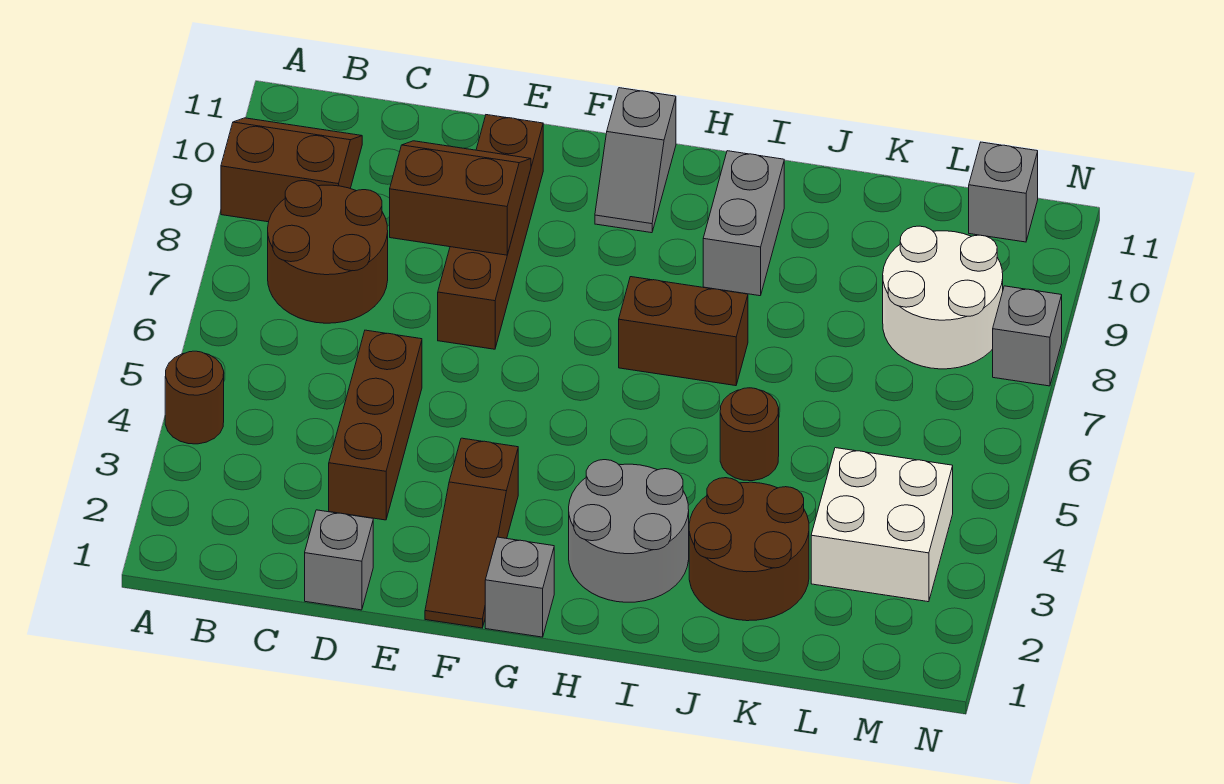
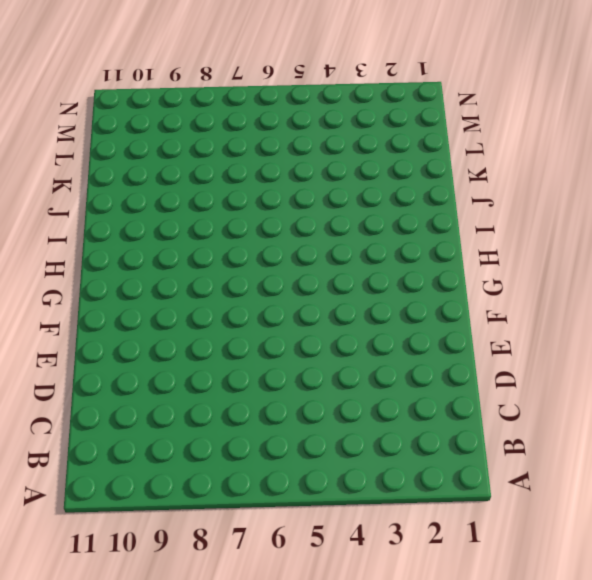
none -> brown 1x1 round brick [165,351,224,444]
none -> brown 2x2 slope [221,118,362,222]
none -> brown 2x2 round brick [268,181,388,323]

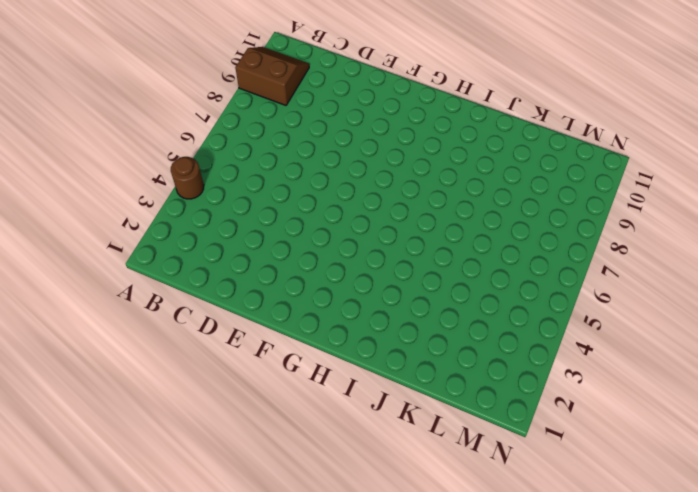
none -> brown 2x2 round brick [268,181,388,323]
none -> grey 1x1 brick [305,510,373,610]
none -> brown 1x3 brick [329,330,422,520]

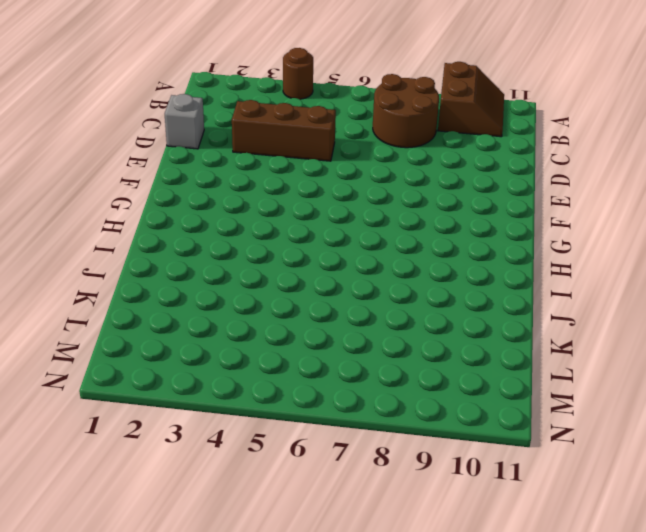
none -> brown 1x4 brick [438,115,543,349]
none -> brown 1x3 slope [425,438,518,628]
none -> grey 1x1 brick [485,537,554,637]

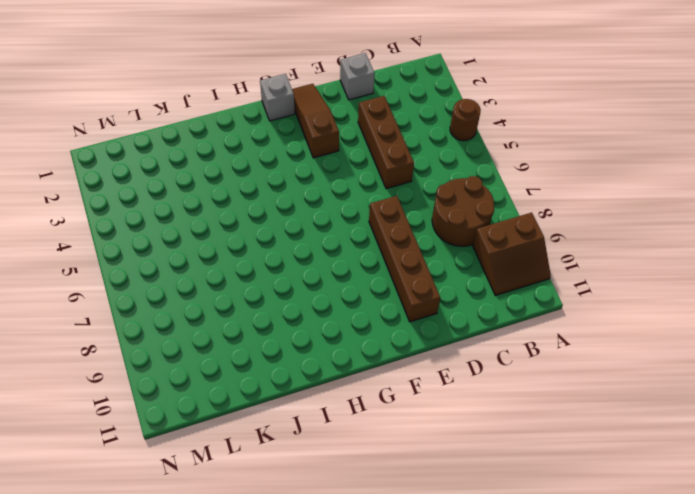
none -> grey 1x2 slope [595,88,676,233]
none -> grey 2x2 round brick [569,460,689,602]
none -> brown 1x2 brick [619,277,748,386]

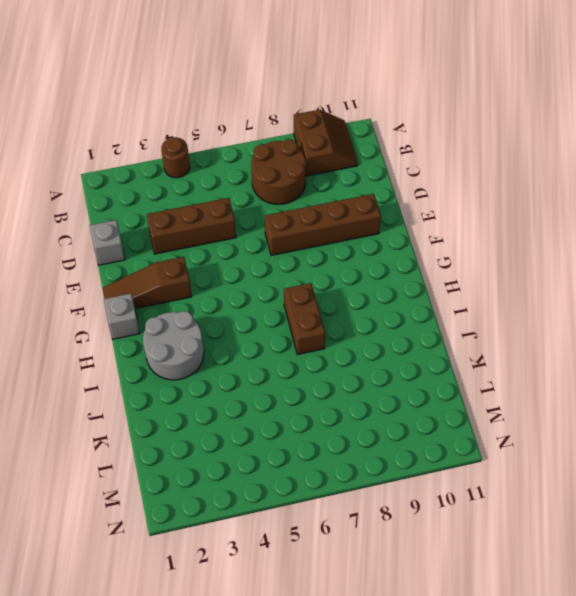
none -> grey 1x2 slope [595,88,676,233]
none -> grey 1x2 brick [703,151,784,296]
none -> brown 2x2 round brick [689,478,809,621]

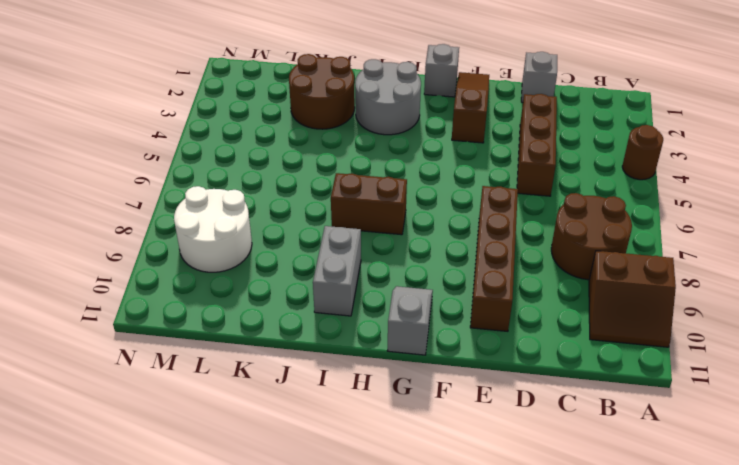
none -> brown 1x1 round brick [720,388,779,481]
none -> white 2x2 brick [811,448,953,602]
none -> grey 1x1 brick [969,142,1038,242]

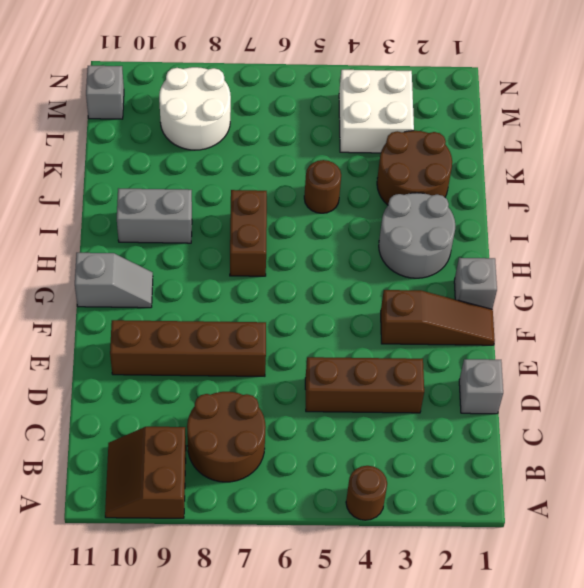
none -> grey 1x1 brick [993,286,1062,386]
none -> brown 2x2 slope [390,141,531,255]

